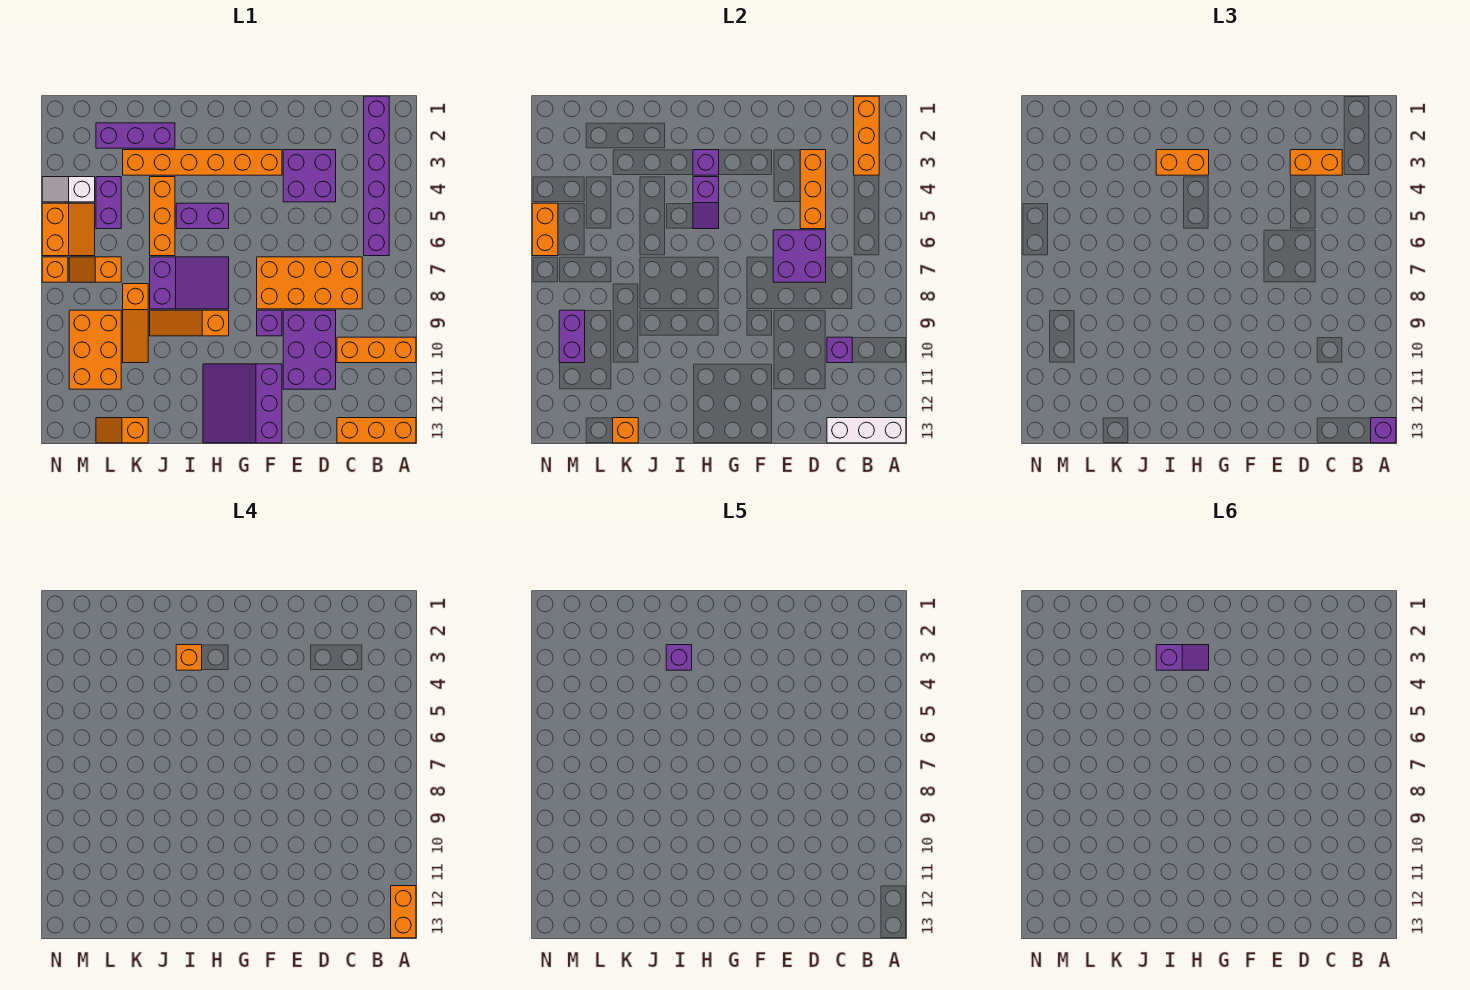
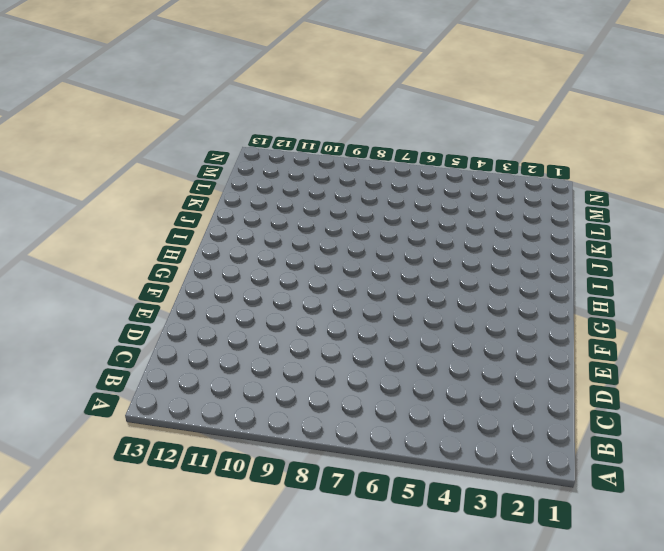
none -> orange 1x3 brick [337,337,416,363]
none -> orange 1x3 brick [337,418,416,443]
none -> purple 1x6 brick [364,96,389,256]
none -> orange 2x4 brick [257,257,362,309]

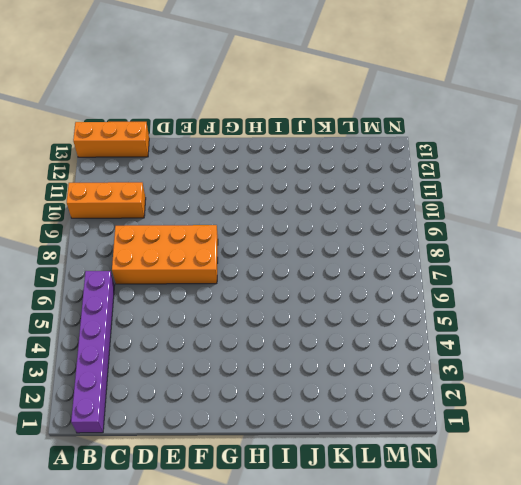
none -> purple 2x2 brick [283,150,336,202]
none -> purple 2x3 brick [283,310,336,389]
none -> orange 1x6 brick [123,150,282,175]
none -> purple 1x1 brick [257,310,282,336]

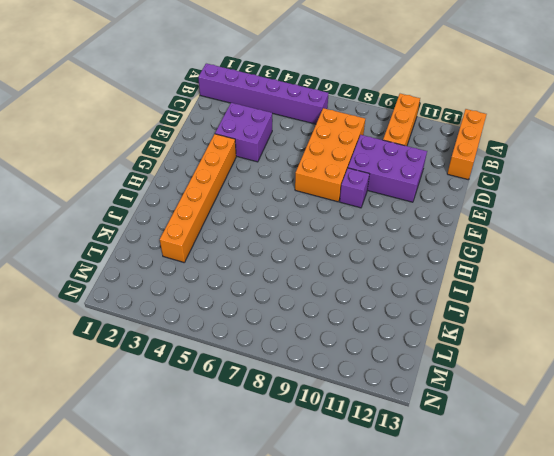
none -> purple 3x3 slope [203,364,282,443]
none -> purple 1x2 brick [176,203,229,229]
none -> purple 2x3 slope [150,257,229,309]
none -> orange 1x3 slope [150,310,229,336]

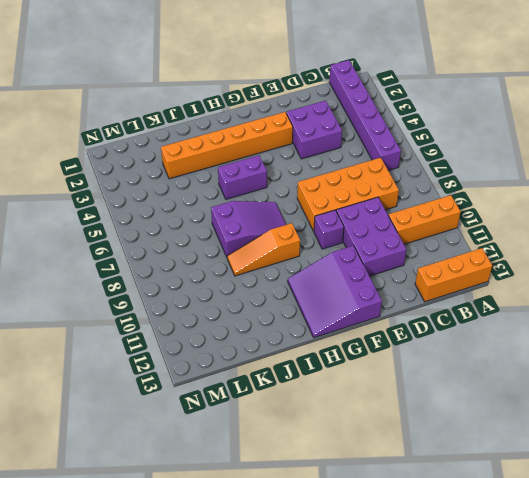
none -> purple 1x3 brick [96,123,175,148]
none -> orange 1x3 brick [150,177,175,256]
none -> orange 1x3 slope [123,284,148,363]
none -> orange 1x2 slope [96,418,148,443]

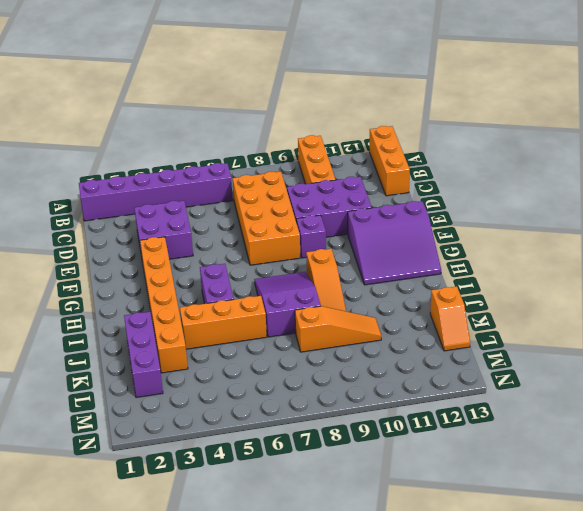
none -> purple 1x2 brick [96,177,121,229]
none -> orange 1x2 slope [69,257,121,282]
none -> orange 2x3 brick [69,310,121,389]
none -> white 1x2 slope [42,177,95,202]

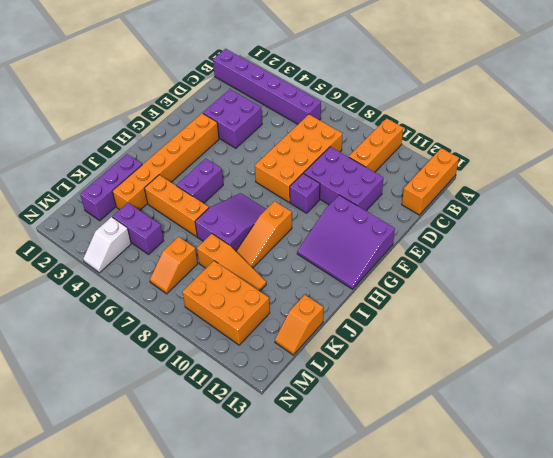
none -> orange 2x2 slope [42,203,95,256]
none -> orange 1x1 brick [42,257,68,282]
none -> white 1x3 brick [827,418,906,443]
none -> orange 1x3 brick [854,96,879,175]

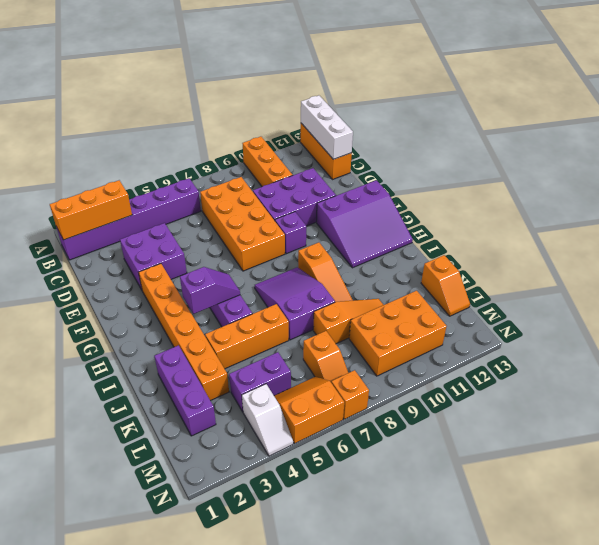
none -> purple 1x1 brick [827,337,852,363]
none -> orange 1x3 brick [800,150,826,229]
none -> purple 2x2 brick [773,230,826,282]
none -> purple 1x1 brick [693,150,719,175]

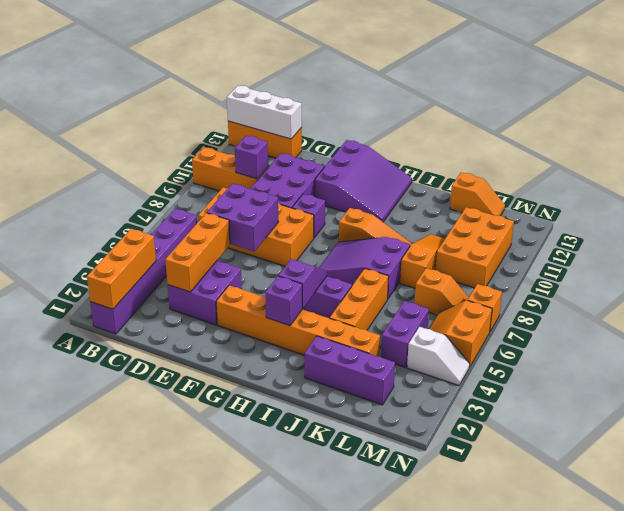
none -> orange 1x1 brick [613,418,638,443]
none -> purple 1x2 brick [559,310,585,363]
none -> orange 1x2 brick [532,203,558,256]
none -> purple 1x1 brick [1371,418,1396,443]

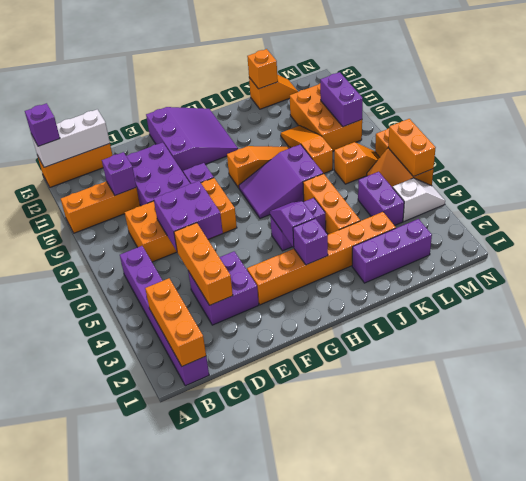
none -> orange 1x2 brick [1290,150,1342,175]
none -> orange 1x2 brick [1156,150,1209,175]
none -> orange 1x2 brick [391,886,416,938]
none -> orange 1x1 brick [176,645,202,670]

